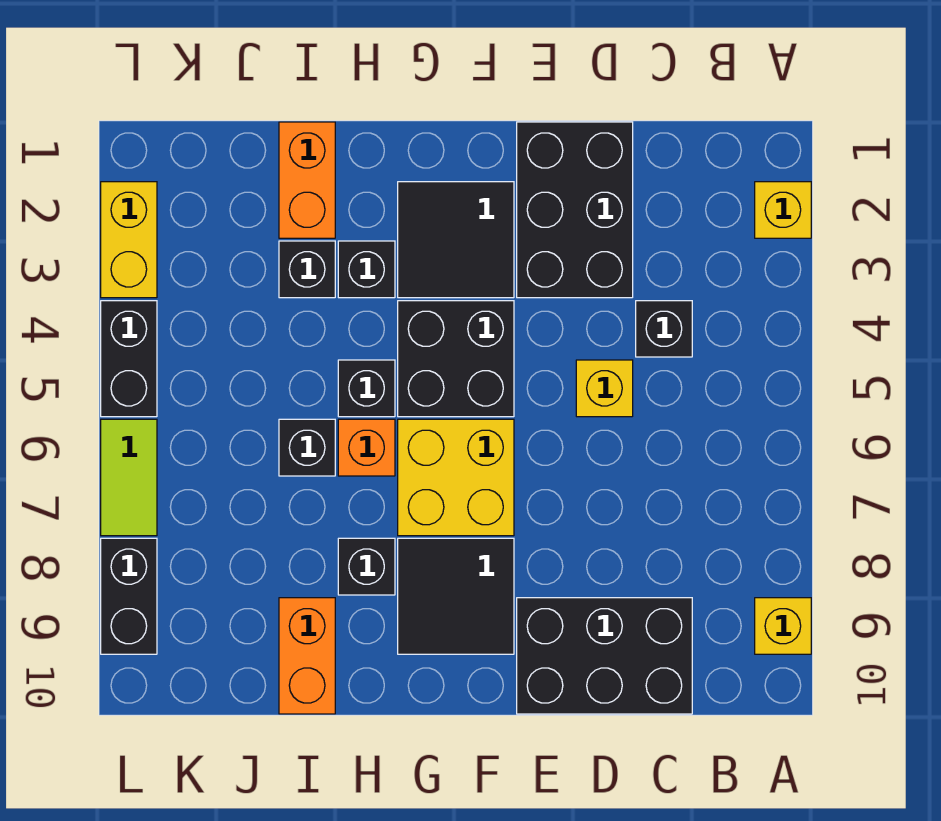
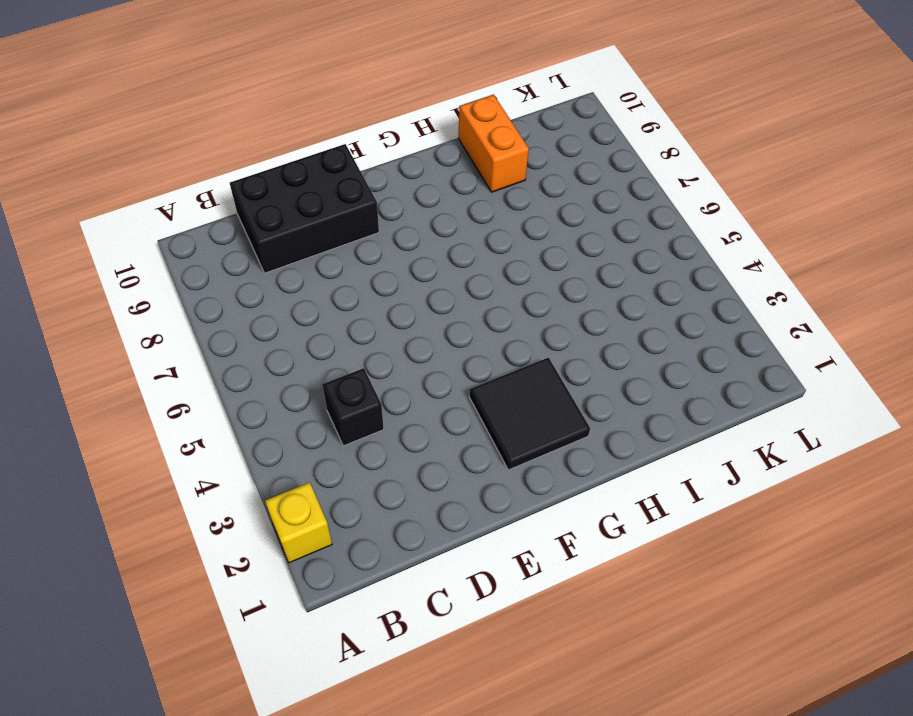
none -> yellow 1x1 brick [755,598,811,654]
none -> black 2x3 brick [517,122,633,298]
none -> yellow 1x1 brick [576,360,633,417]

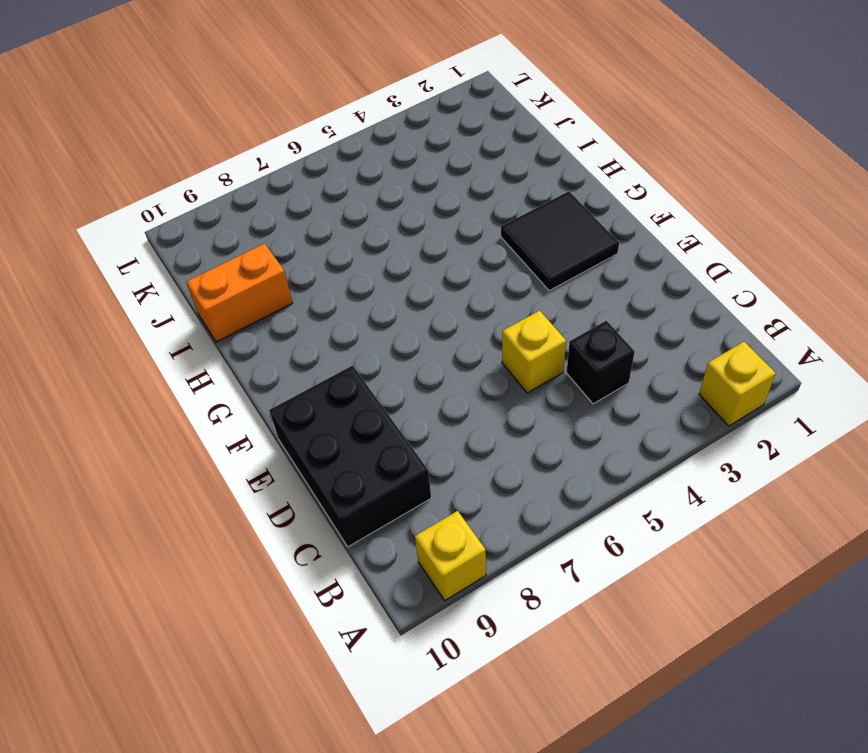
none -> black 2x3 brick [517,122,633,298]
none -> black 2x2 brick [398,301,514,417]
none -> yellow 2x2 brick [398,419,514,536]

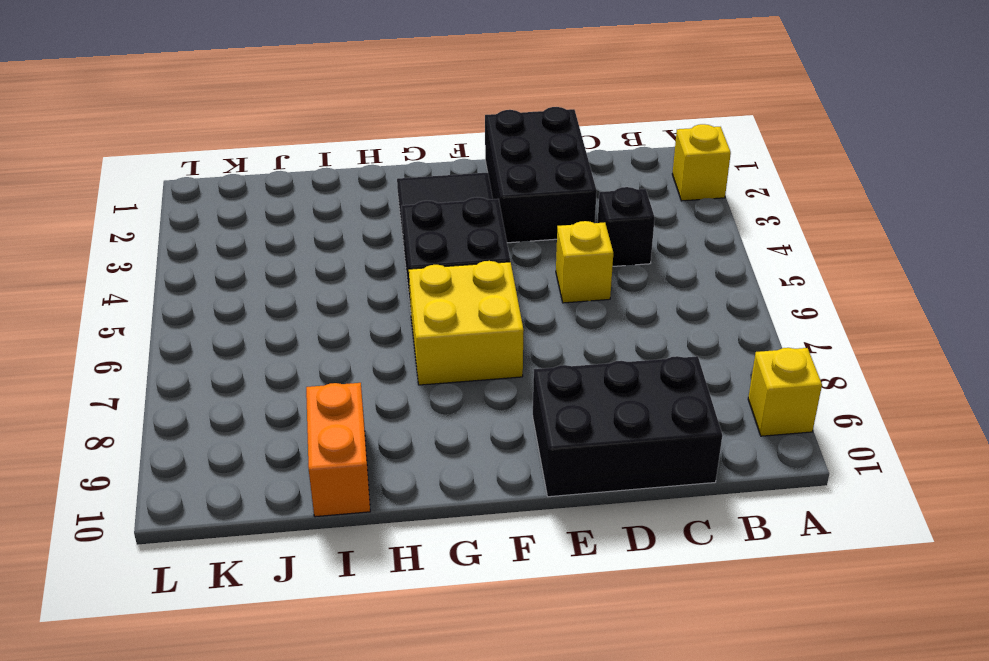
none -> black 2x2 tile [398,538,514,654]
none -> black 1x1 brick [338,241,395,298]
none -> black 1x1 brick [338,360,395,417]

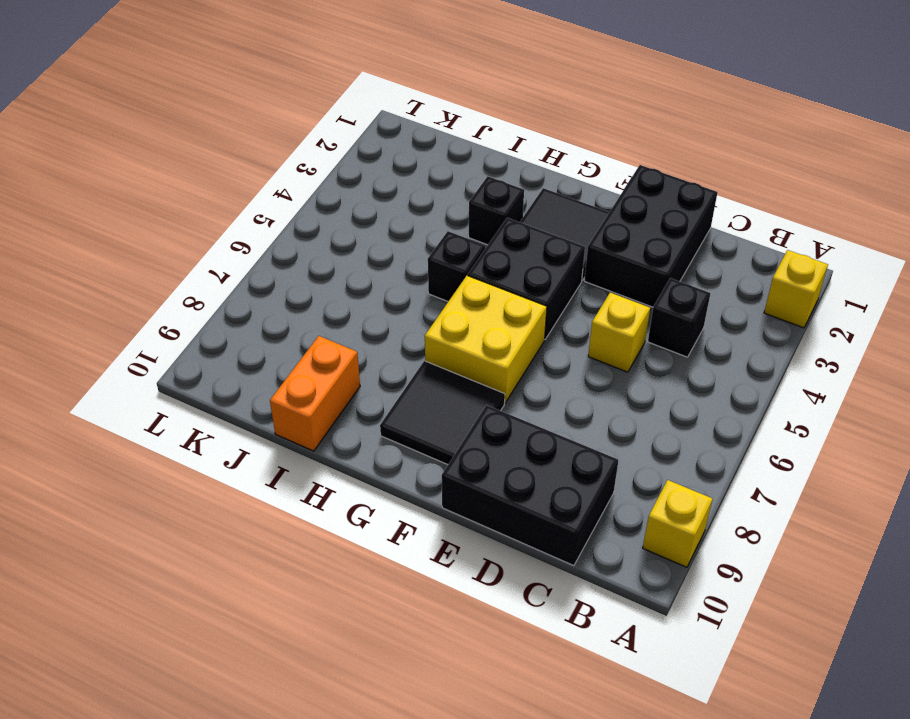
none -> orange 1x1 brick [338,419,395,476]
none -> black 1x1 brick [338,538,395,595]
none -> orange 1x2 brick [279,122,335,238]

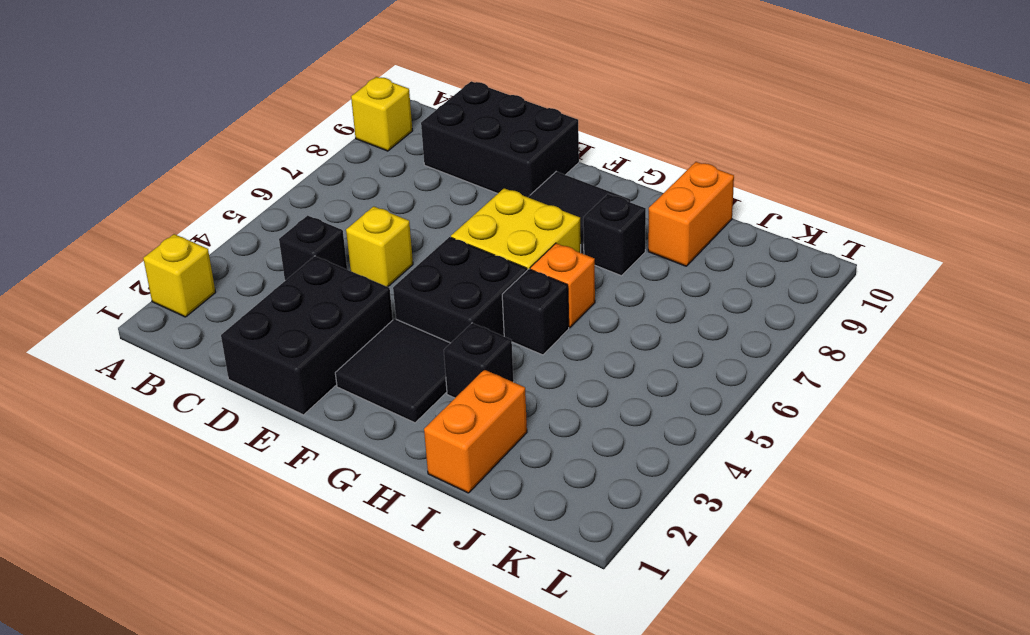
none -> black 1x1 brick [279,241,335,298]
none -> black 1x1 brick [279,419,335,476]
none -> yellow 1x2 brick [101,182,157,298]

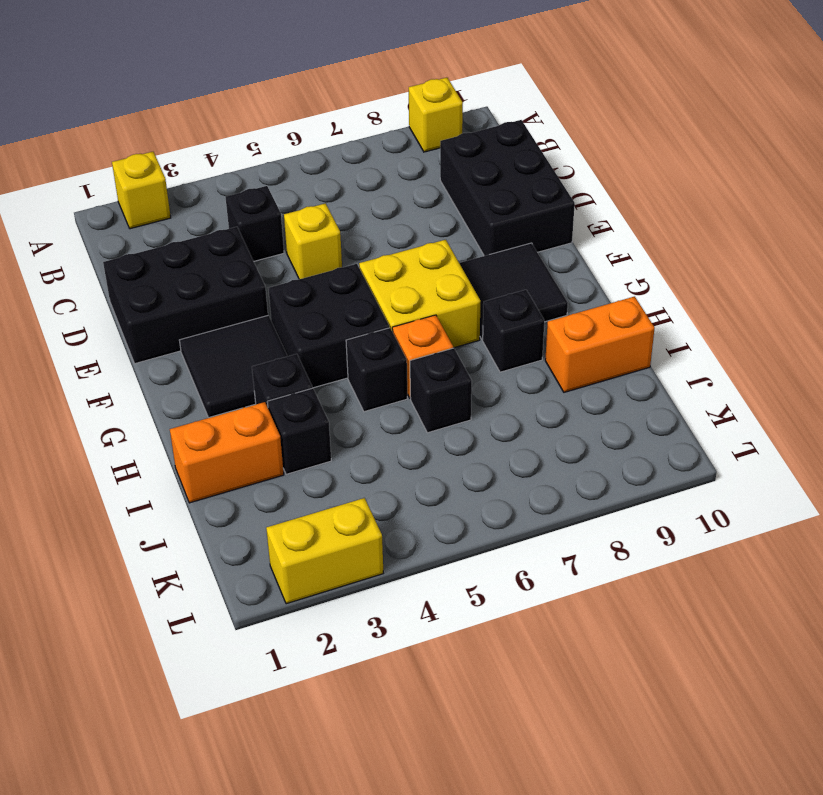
none -> black 1x2 brick [101,301,157,417]
none -> lime 1x2 tile [101,419,157,536]
none -> black 1x2 brick [101,538,157,654]

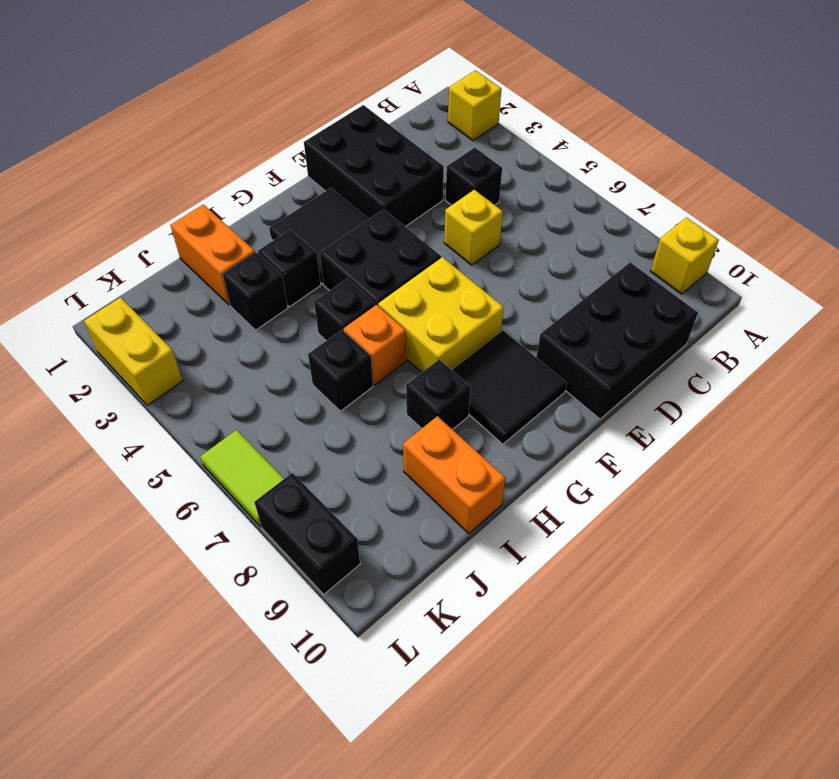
none -> black 1x2 brick [101,301,157,417]

